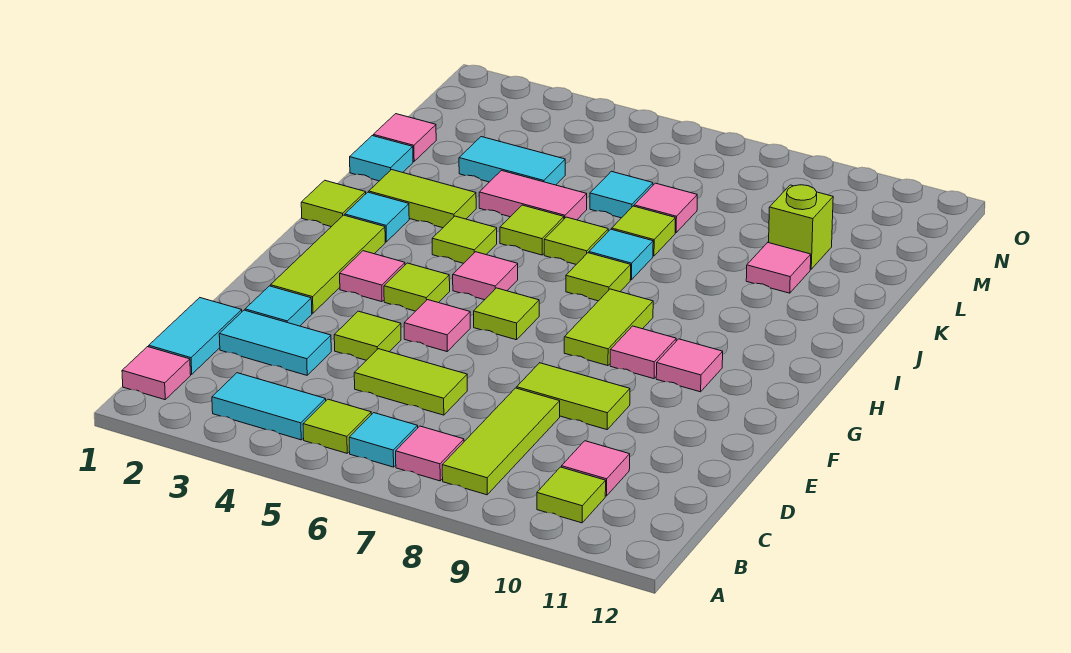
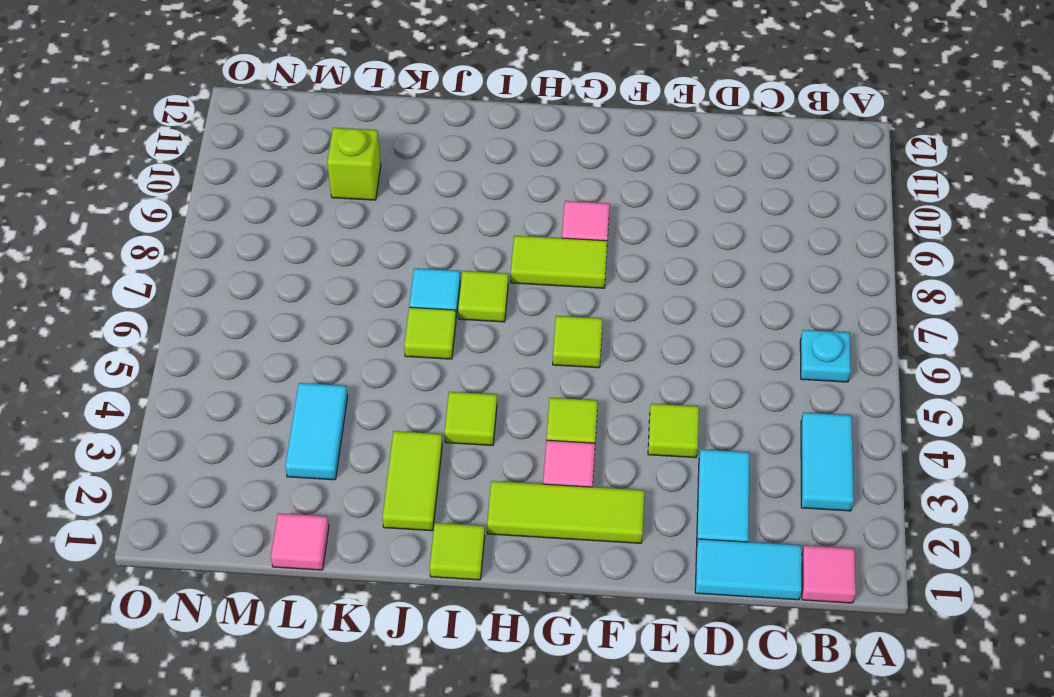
cyan 1x1 plate [800,330,851,382] -> cyan 1x1 tile [349,413,418,467]
none -> lime 1x1 tile [303,399,371,453]
none -> pink 1x1 tile [396,426,464,481]
none -> lime 1x3 tile [442,388,560,495]
none -> lime 1x1 tile [537,467,606,523]

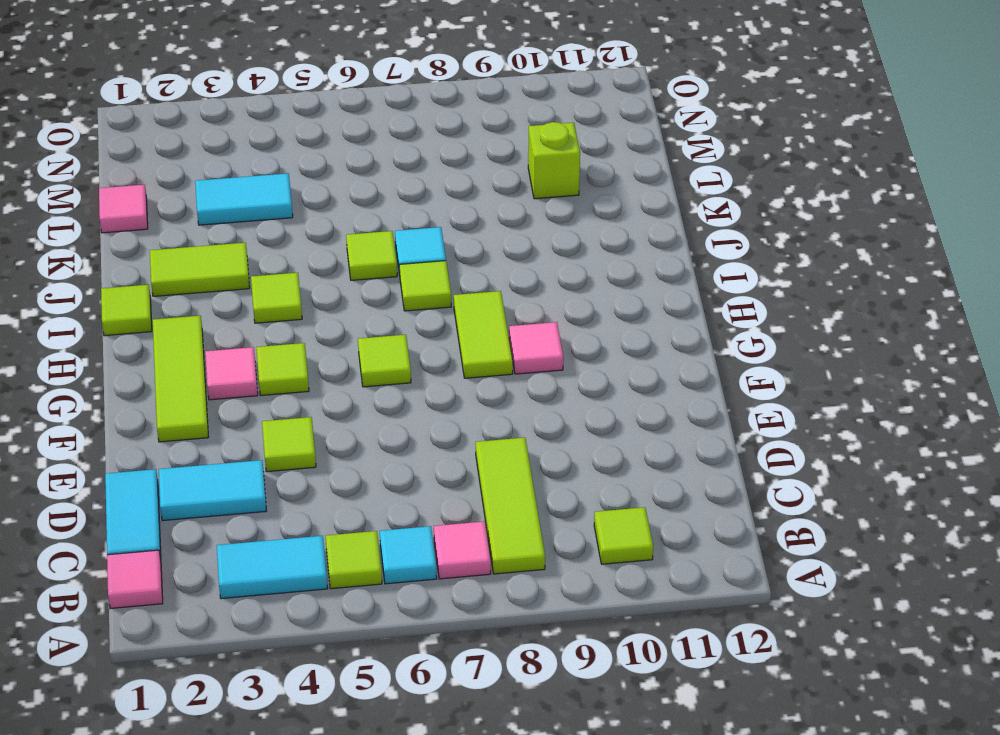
none -> pink 1x1 tile [562,441,630,496]
none -> lime 1x2 tile [354,349,467,415]
none -> cyan 1x1 tile [245,286,312,326]
none -> lime 1x2 tile [517,363,630,430]

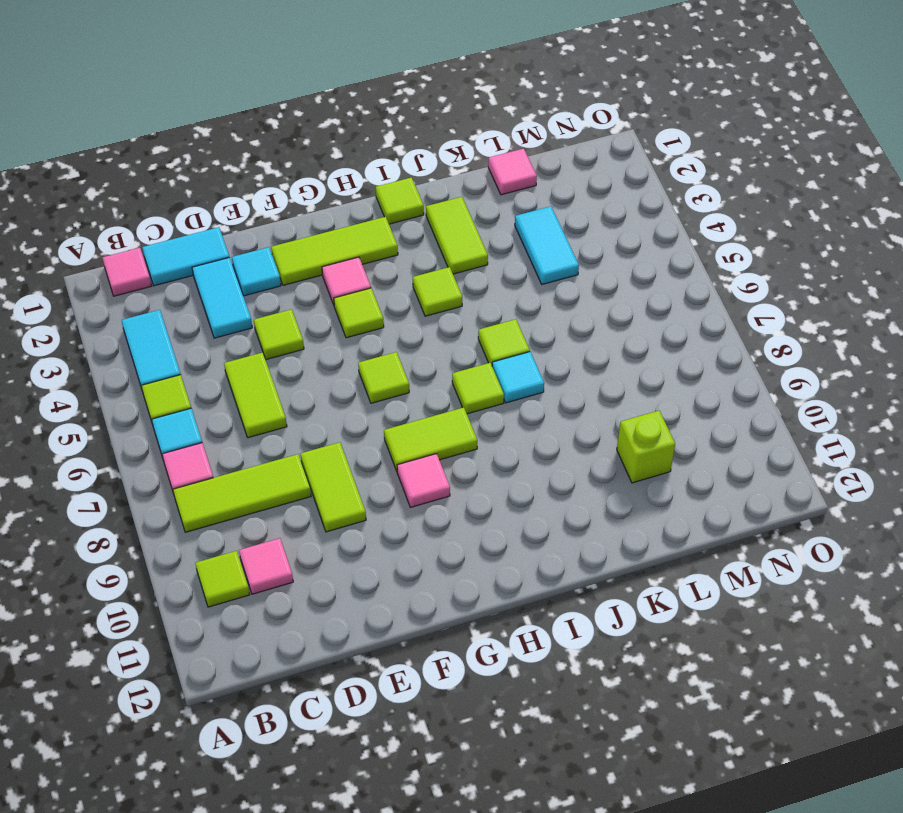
none -> pink 1x1 tile [404,300,470,351]
none -> pink 1x1 tile [656,339,723,392]
none -> pink 1x1 tile [453,252,518,300]
none -> cyan 1x1 tile [345,192,409,242]

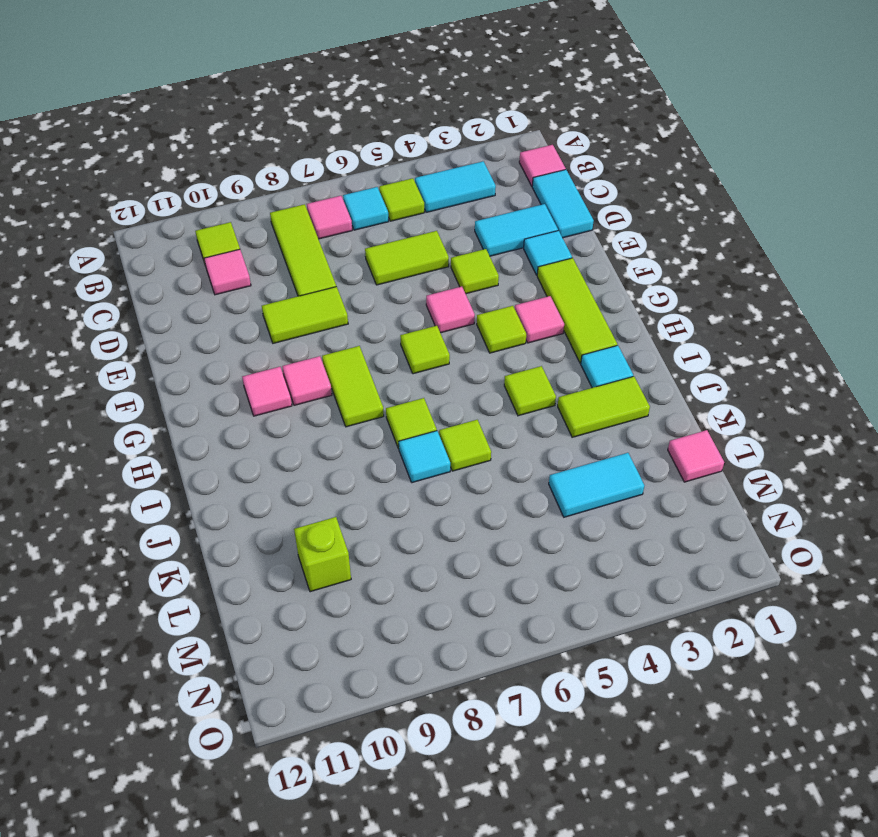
none -> pink 1x1 tile [453,252,518,300]
none -> lime 1x1 tile [301,180,366,227]
none -> lime 1x1 tile [500,205,564,255]
none -> cyan 1x1 tile [350,136,413,181]

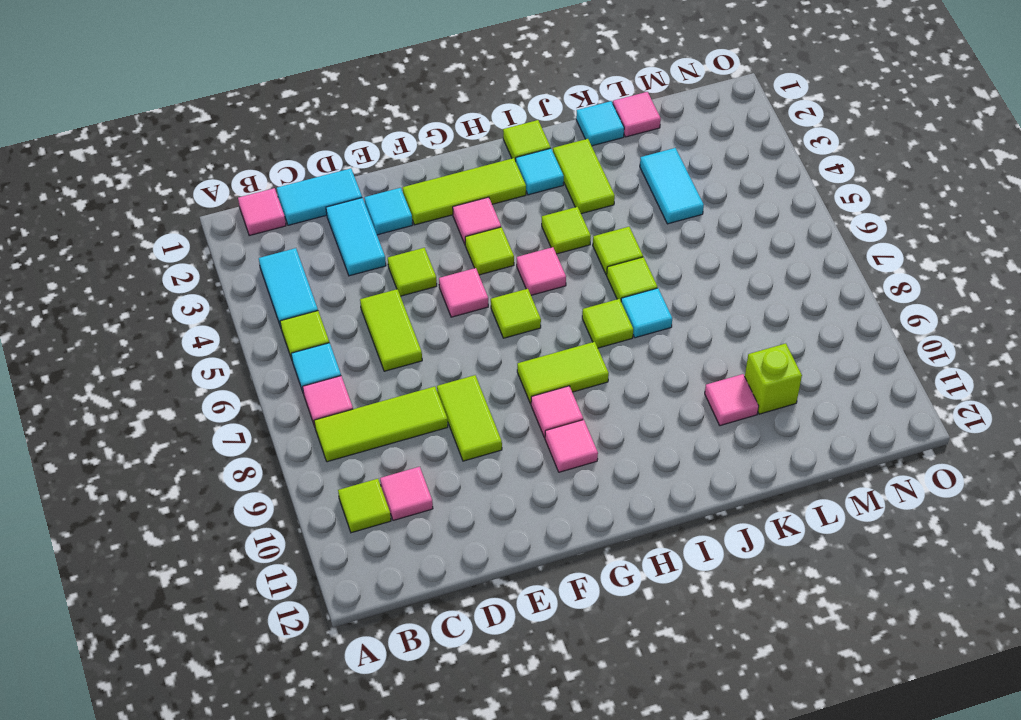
none -> pink 1x2 tile [479,171,587,220]
none -> lime 1x1 tile [612,206,675,256]
none -> cyan 1x1 tile [590,171,653,218]
none -> pink 1x1 tile [634,183,697,233]

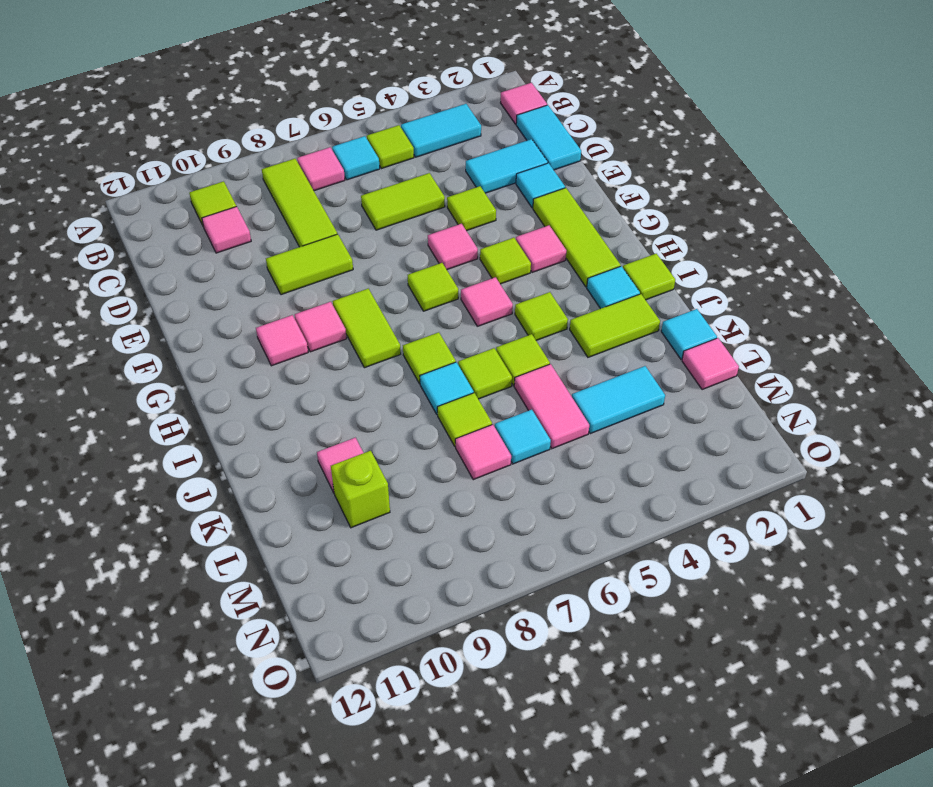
pink 1x2 tile [514,364,589,449] -> pink 1x2 tile turned to [479,171,587,220]

